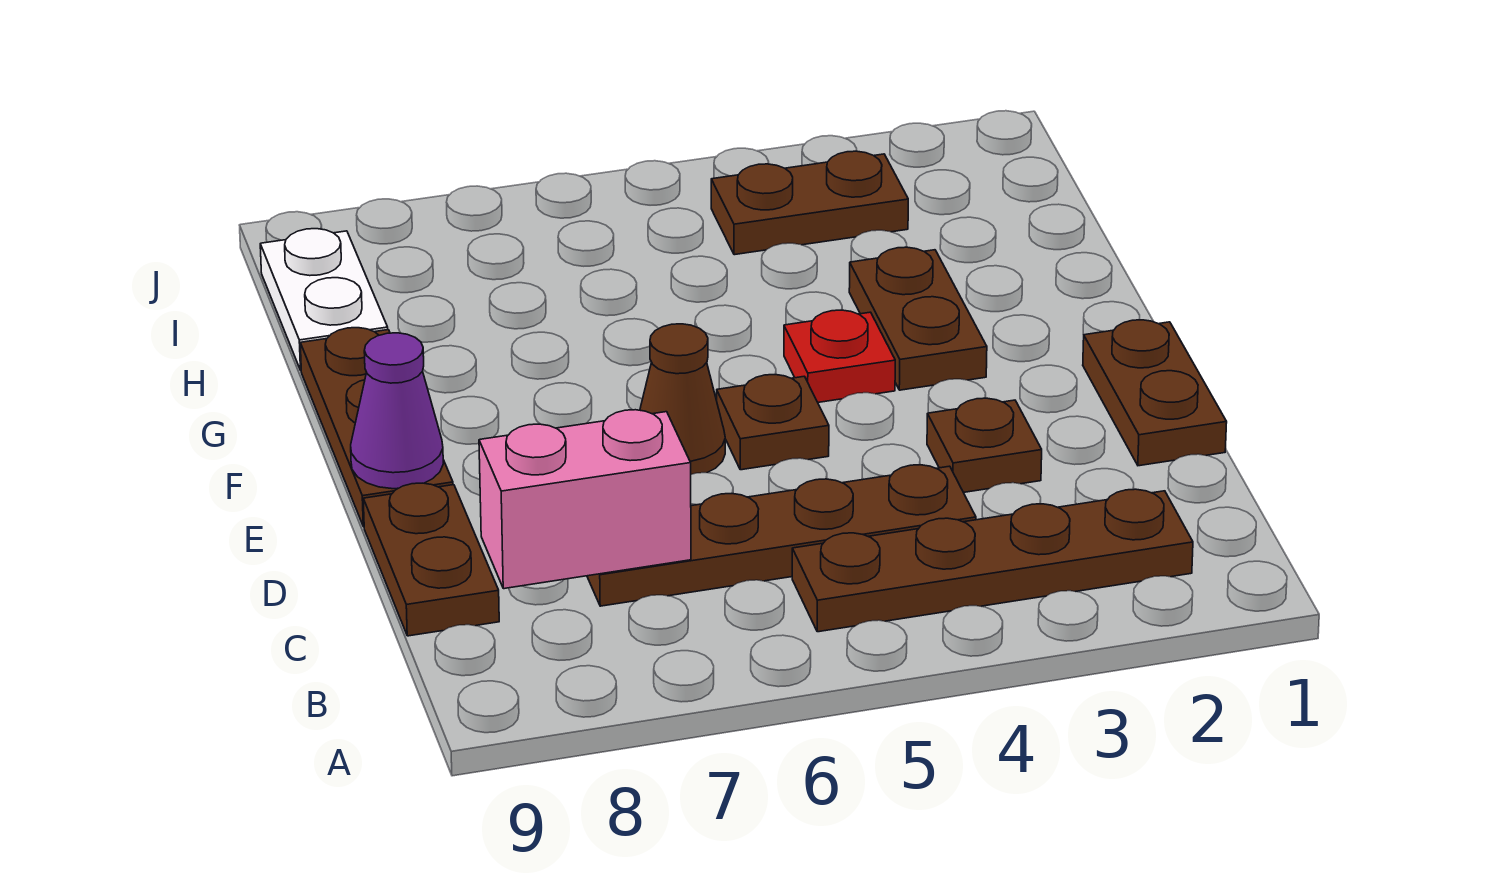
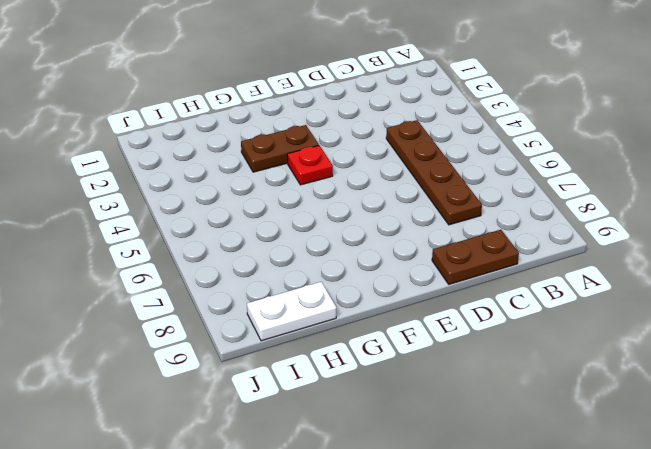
none -> brown 1x4 plate [792,489,1193,632]
none -> brown 1x2 plate [1083,320,1227,466]
none -> brown 1x1 plate [927,398,1042,492]

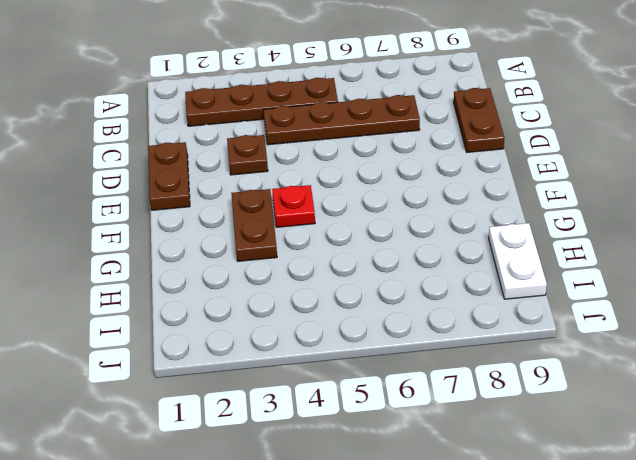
none -> brown 1x1 plate [717,375,829,470]
none -> brown 1x1 cone [640,324,725,474]
none -> brown 1x3 plate [300,328,453,527]

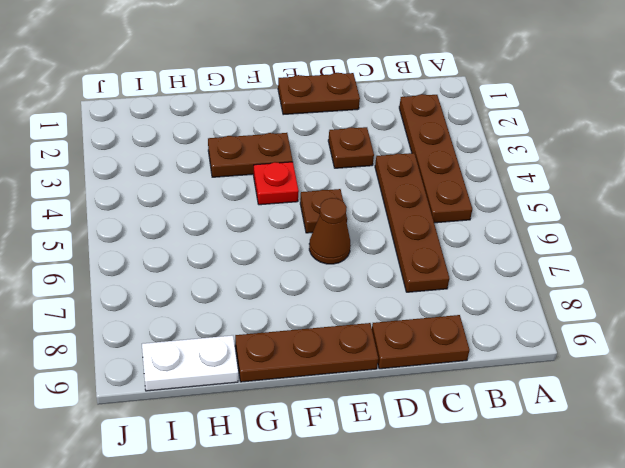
none -> brown 1x2 plate [711,151,908,255]
none -> pink 1x2 brick [479,410,691,589]
none -> purple 1x1 cone [351,333,443,489]

